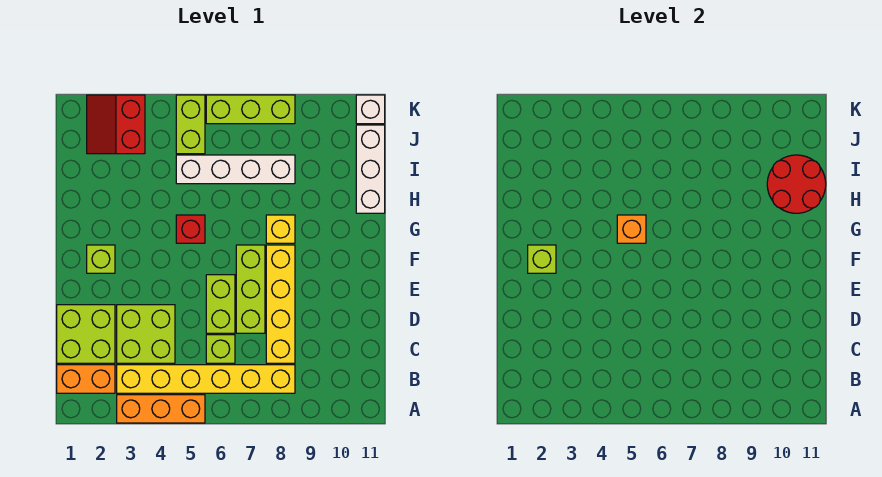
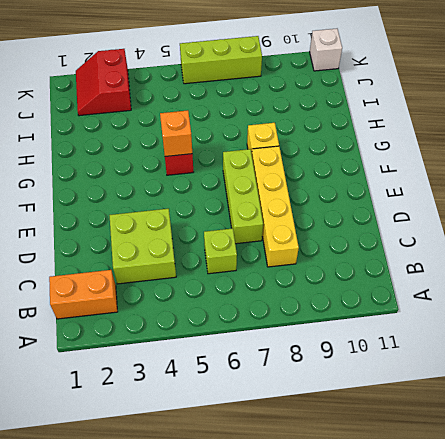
none -> orange 1x3 brick [117,395,205,423]
none -> yellow 1x6 brick [117,365,295,393]
none -> lime 2x2 brick [57,305,115,363]

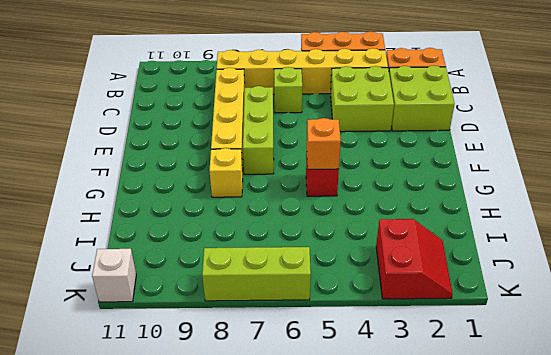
none -> lime 1x2 brick [206,275,235,333]
none -> lime 1x1 brick [87,245,115,273]
none -> white 1x3 brick [356,125,385,213]

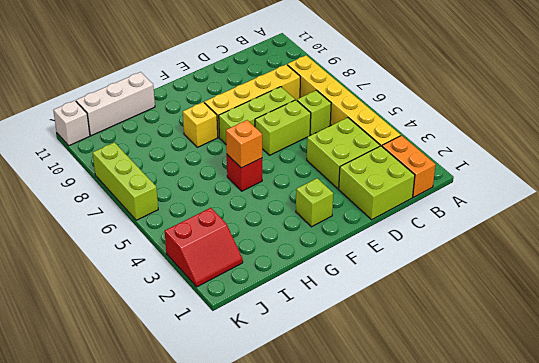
none -> orange 1x3 brick [117,395,205,423]
none -> white 1x4 brick [176,155,295,184]
none -> lime 1x2 brick [176,95,205,154]

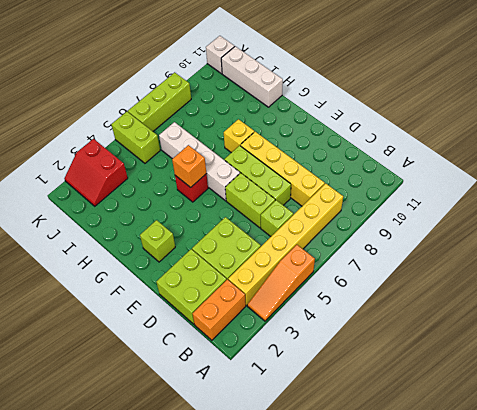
orange 1x3 slope [247,245,315,321] -> orange 1x3 brick [117,395,205,423]
white 1x4 brick [159,122,240,201] -> white 1x4 brick turned to [176,155,295,184]
none -> lime 1x1 brick [528,245,556,273]
none -> red 2x2 round brick [767,155,826,213]

